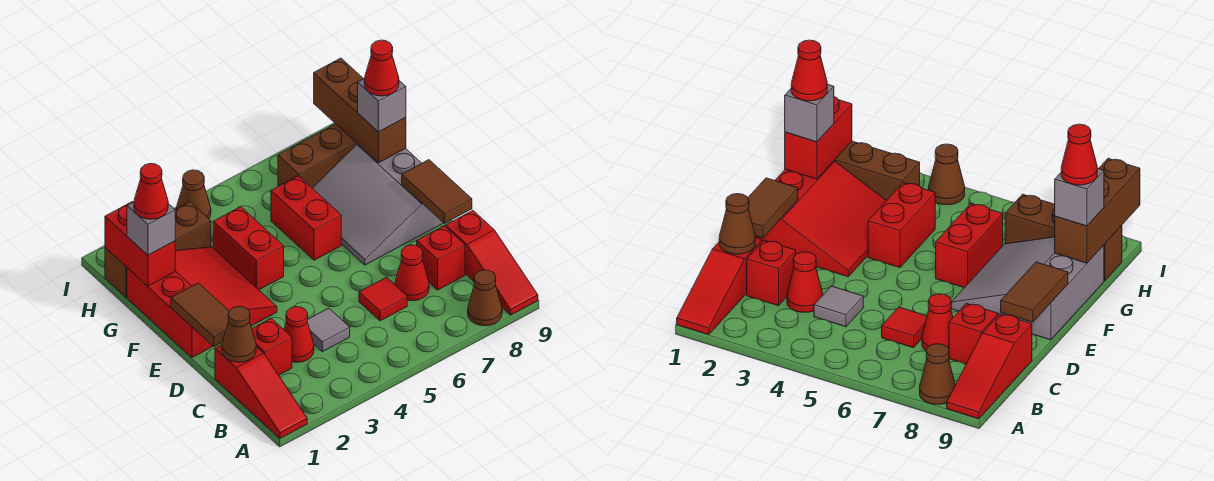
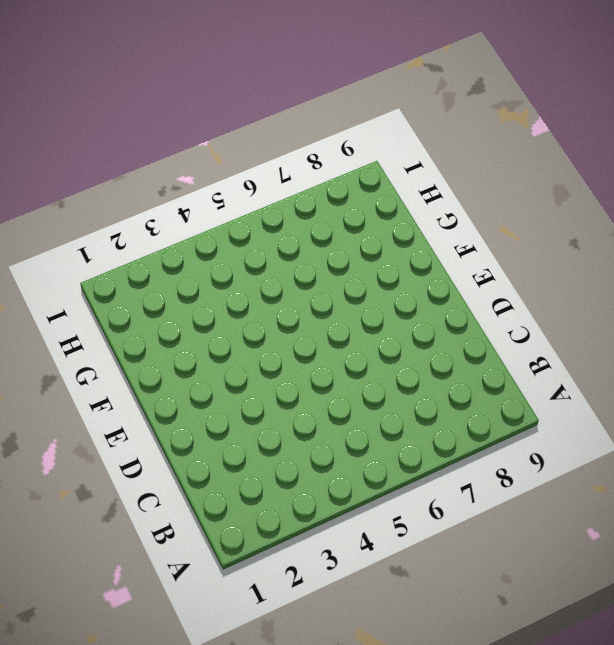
none -> red 1x3 slope [215,345,307,438]
none -> brown 1x1 cone [468,270,502,326]
none -> red 1x3 slope [446,210,538,315]

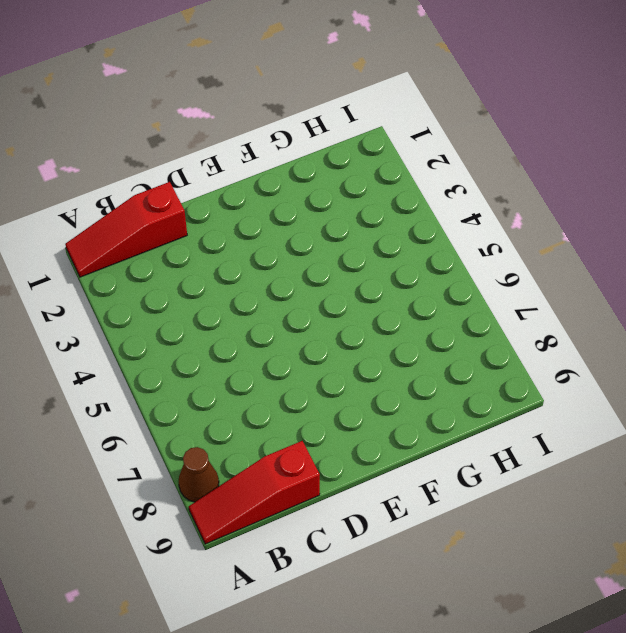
none -> red 1x1 brick [252,318,292,375]
none -> red 1x1 cone [284,307,314,362]
none -> grey 1x1 tile [307,308,350,352]

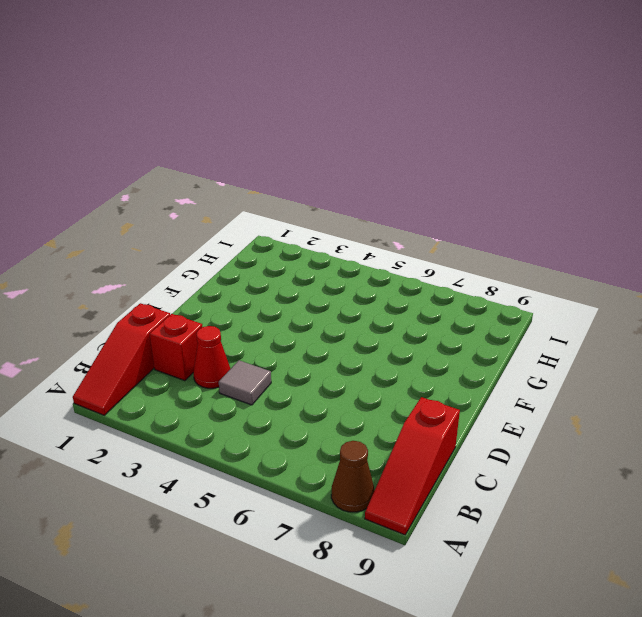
none -> red 1x1 tile [359,277,407,321]
none -> red 1x1 cone [395,245,429,301]
none -> red 1x1 brick [417,226,465,290]

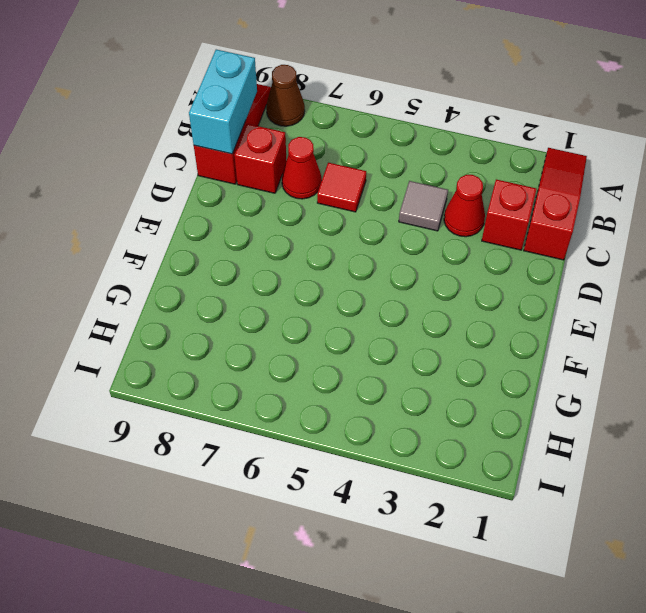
cyan 1x2 brick [189,50,257,154] -> none
none -> red 3x3 slope [127,247,277,357]
none -> grey 3x3 slope [312,144,443,265]
none -> red 1x2 brick [213,207,284,290]

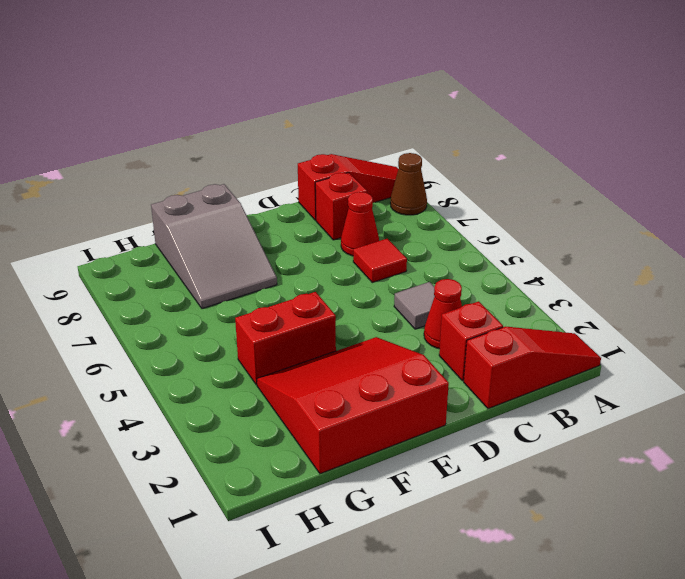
grey 2x3 slope [151,184,277,309] -> grey 3x3 slope [312,144,443,265]
none -> red 1x2 brick [271,176,341,260]
none -> brown 1x3 brick [105,202,211,297]
none -> brown 1x3 brick [278,124,357,188]

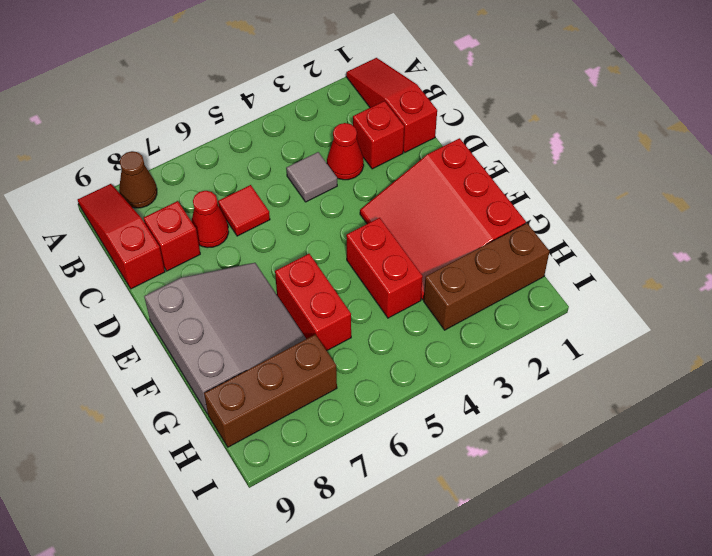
none -> brown 1x1 cone [176,170,211,219]
none -> brown 1x1 cone [222,306,256,362]
none -> brown 1x2 tile [171,283,229,347]

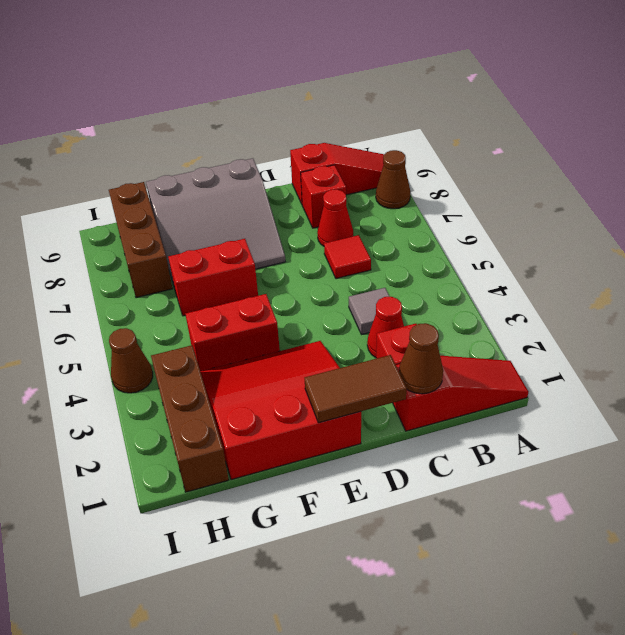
none -> brown 1x2 tile [402,160,472,223]
none -> red 1x2 brick [105,202,175,286]
none -> brown 1x3 brick [314,58,406,163]

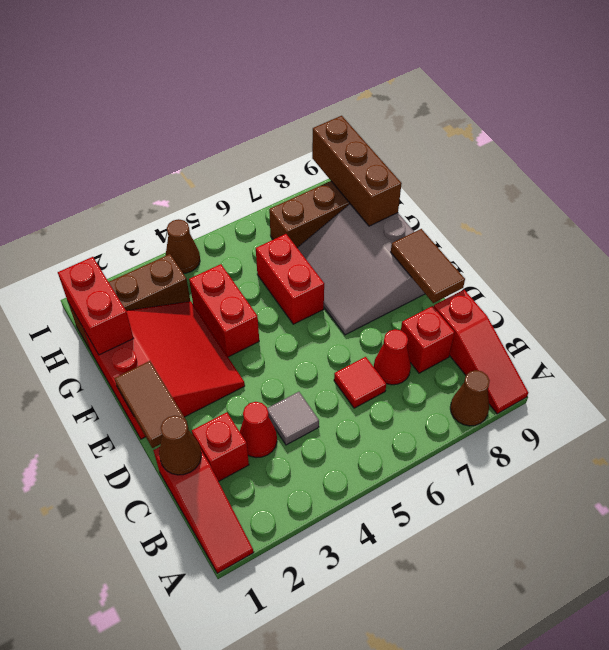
none -> grey 1x1 brick [127,202,175,255]
none -> grey 1x1 brick [358,78,406,132]
none -> red 1x1 cone [134,164,168,219]

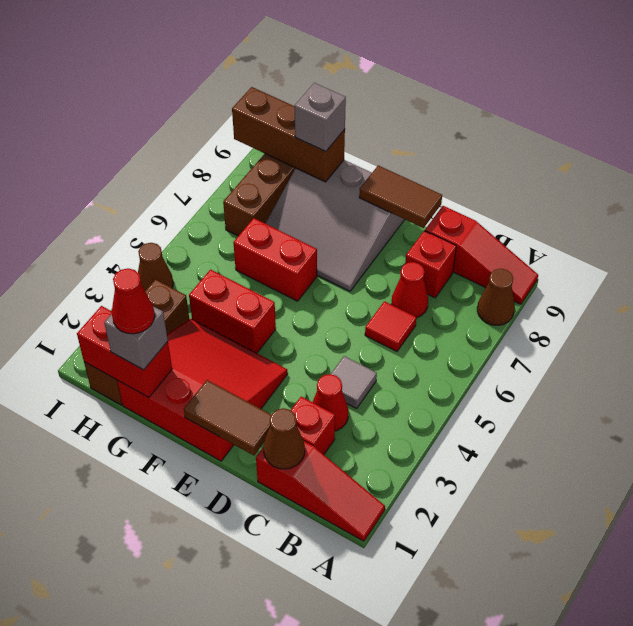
none -> red 1x1 cone [364,40,399,96]

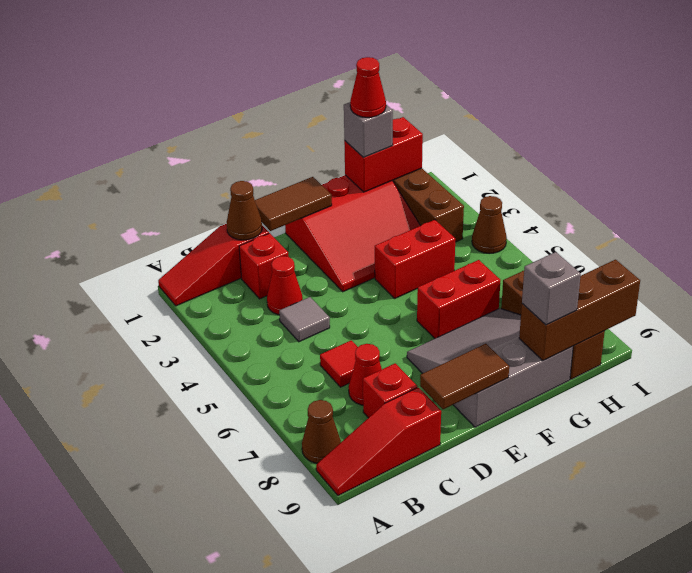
none -> red 1x1 cone [364,40,399,96]

